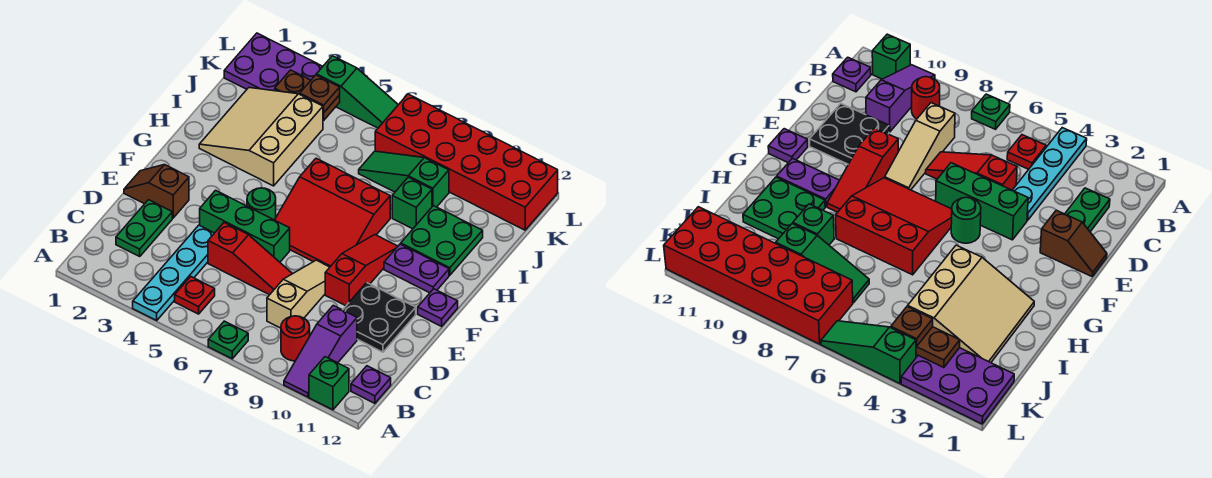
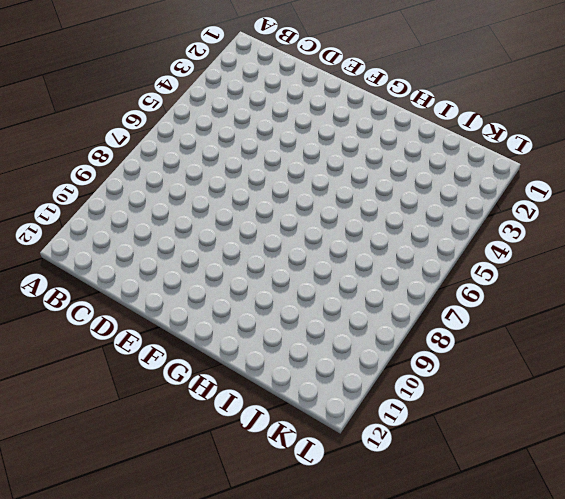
none -> cyan 1x4 plate [133,225,214,320]
none -> green 1x1 plate [208,321,248,359]
none -> purple 1x3 slope [284,305,357,397]

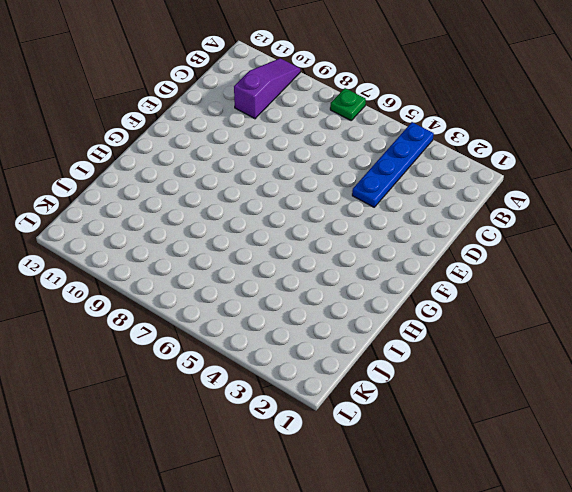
blue 1x4 plate [352,122,434,207] -> cyan 1x4 plate [133,225,214,320]
none -> green 1x1 brick [309,357,349,410]
none -> red 1x1 plate [175,276,215,314]
none -> red 1x1 round brick [281,316,310,361]

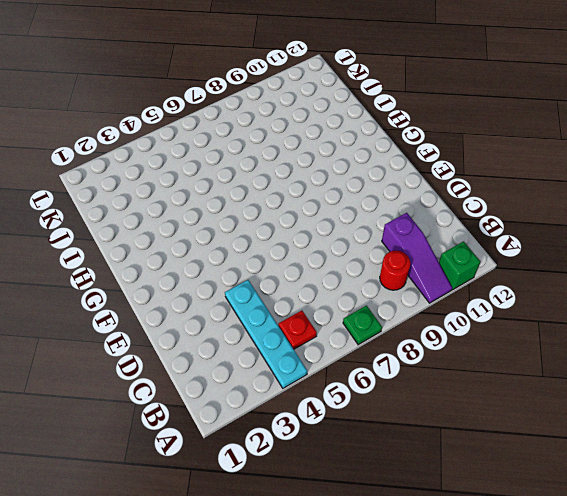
none -> purple 1x1 plate [351,366,391,403]
none -> green 1x2 plate [116,200,172,256]
none -> tan 1x3 slope [267,260,330,328]

